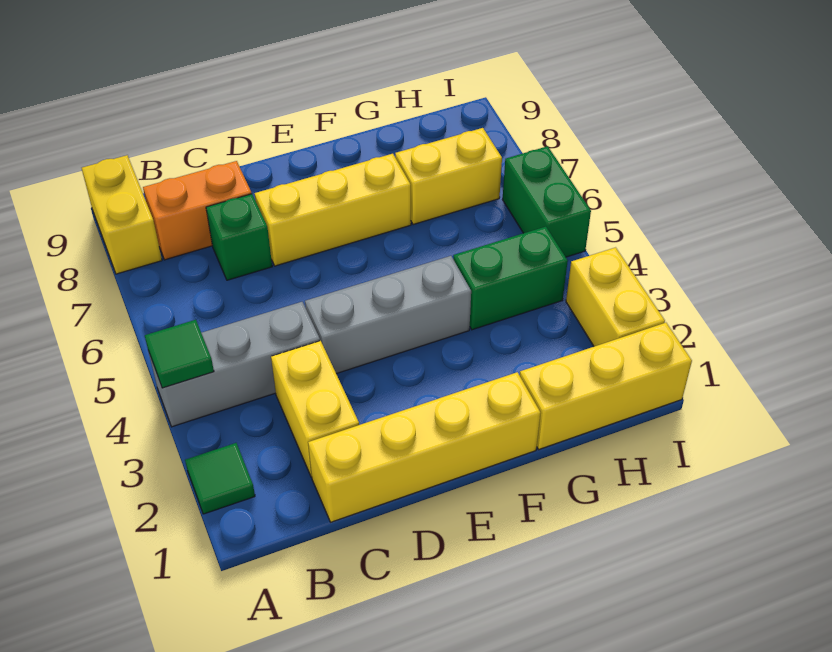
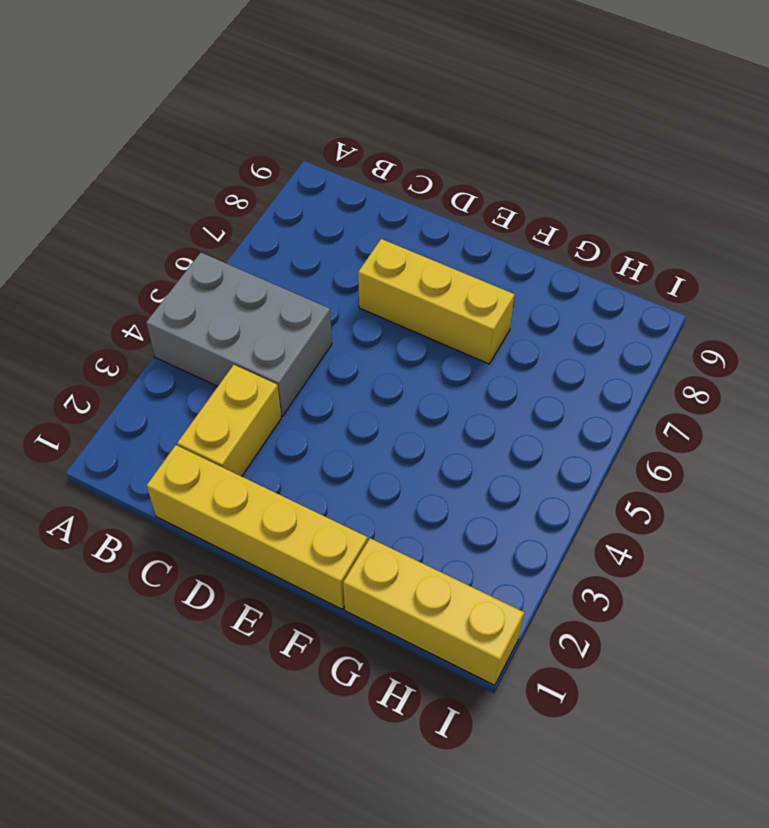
grey 2x3 brick [146,253,332,416] -> grey 1x3 brick [149,302,320,427]
none -> green 1x1 tile [185,443,255,514]
none -> yellow 1x2 brick [82,155,162,274]
none -> orange 1x2 brick [143,161,252,260]

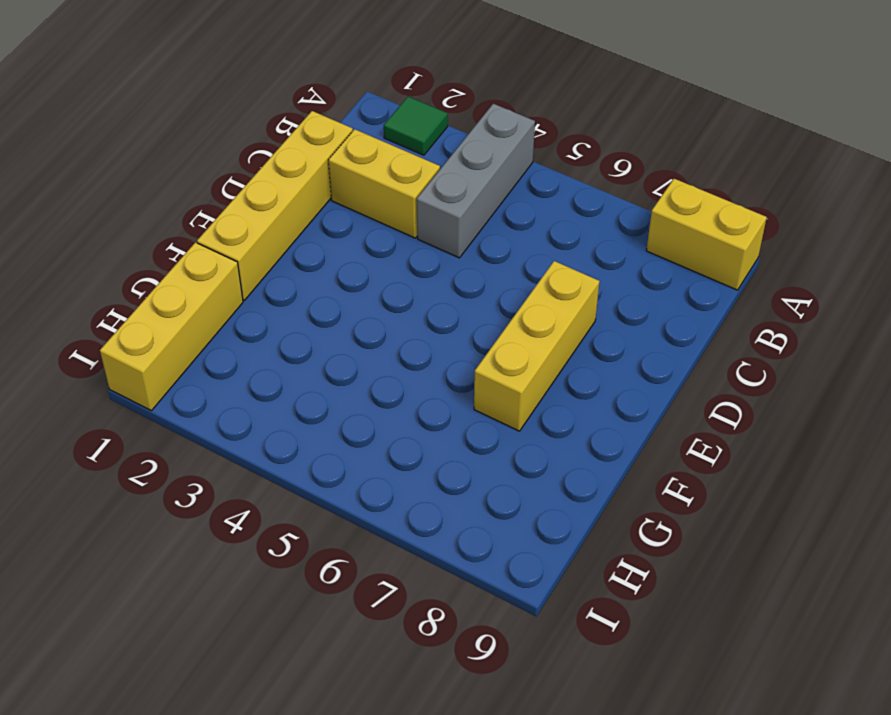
none -> orange 1x2 brick [143,161,252,260]
none -> green 1x1 brick [206,194,272,280]
none -> grey 1x3 brick [305,256,471,374]

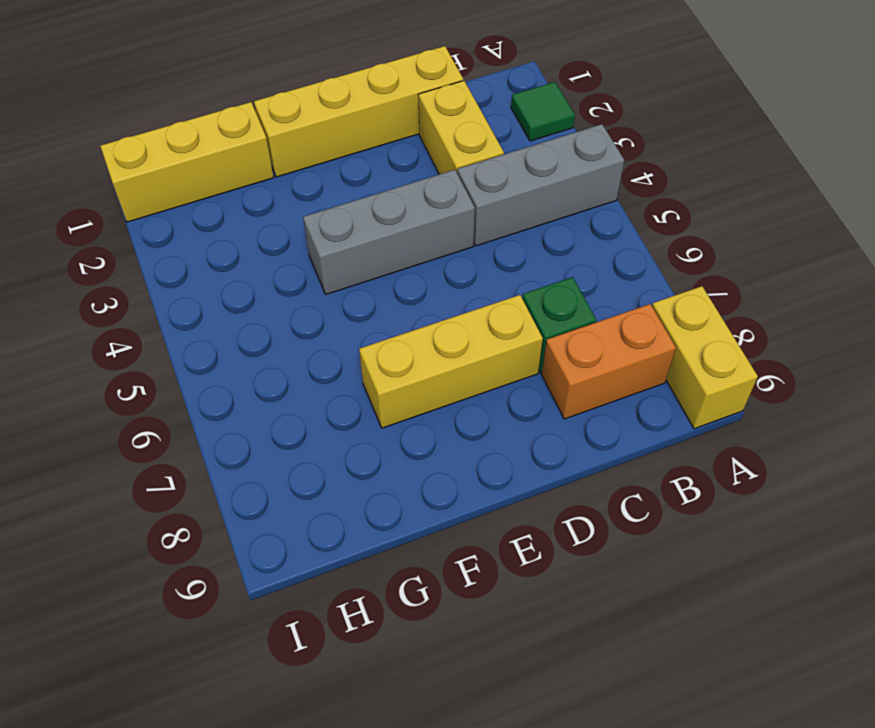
none -> green 1x2 brick [453,227,568,330]
none -> yellow 1x2 brick [395,128,502,225]
none -> yellow 1x2 brick [566,247,665,346]

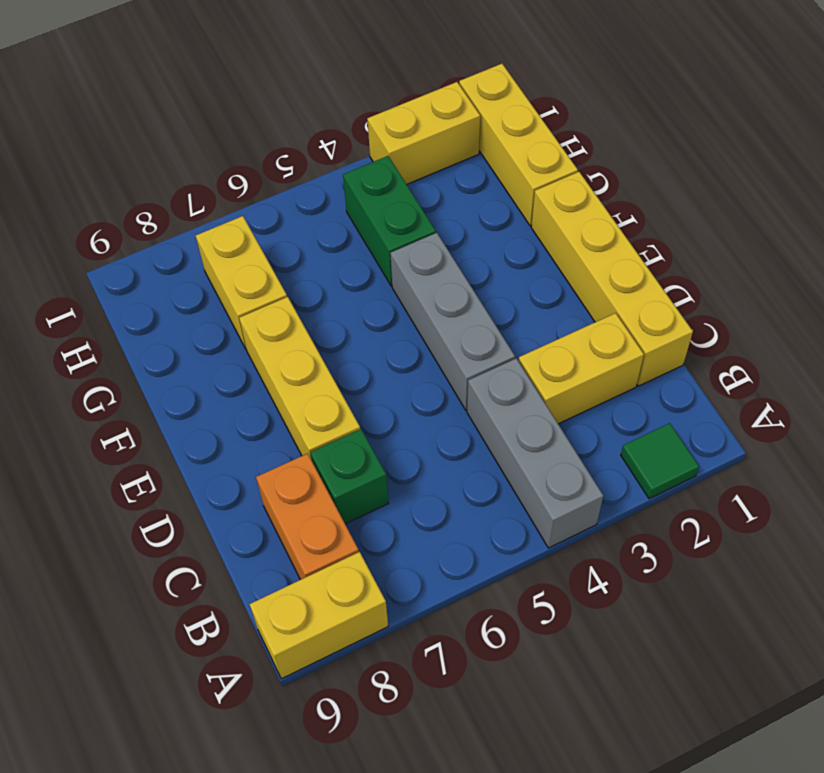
none -> green 1x2 brick [503,146,591,257]
none -> green 1x1 tile [145,320,214,388]

